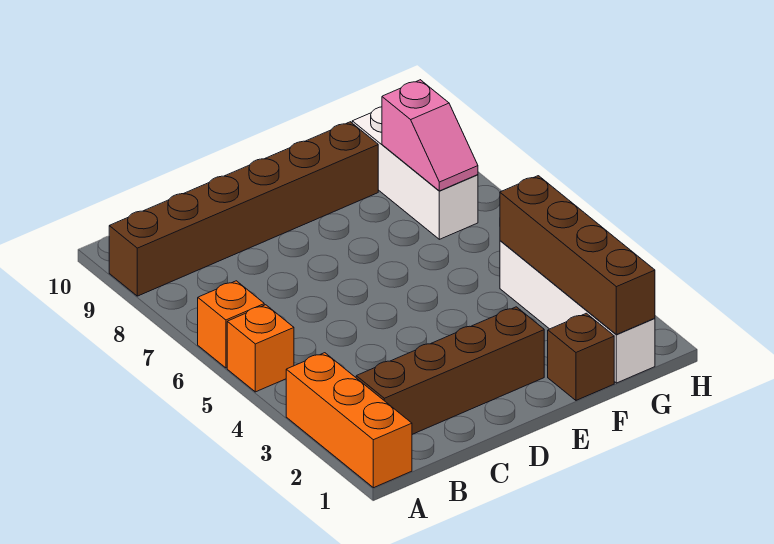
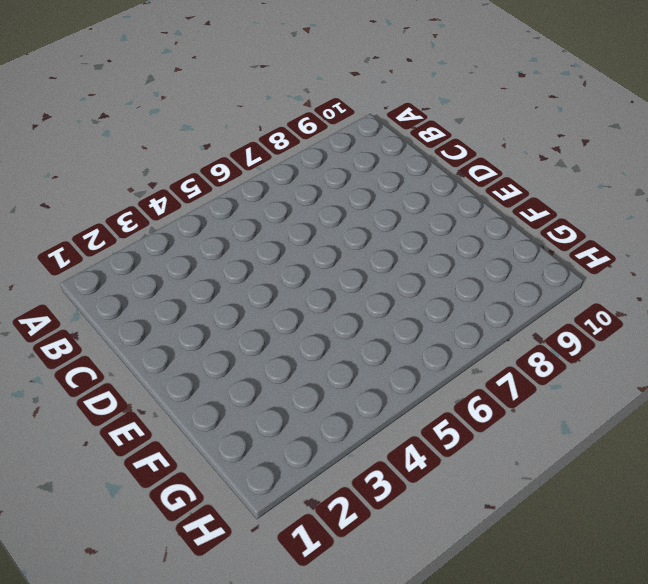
none -> orange 1x3 brick [286,353,412,488]
none -> orange 1x1 brick [227,305,294,392]

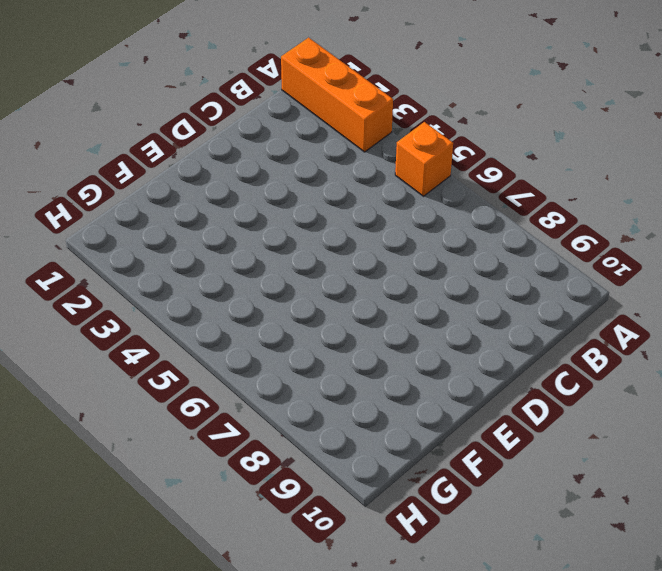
none -> orange 1x1 brick [198,281,264,368]
none -> brown 1x6 brick [109,122,378,296]

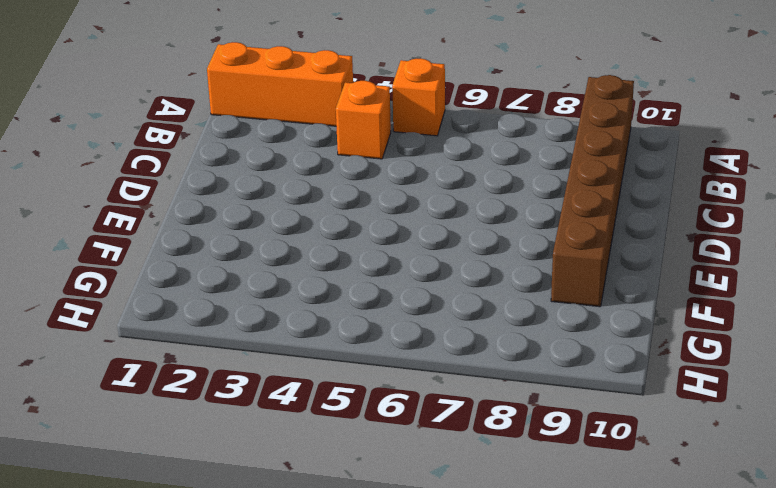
orange 1x1 brick [336,81,391,159] -> orange 1x1 brick moved to [198,281,264,368]
none -> brown 1x4 brick [356,307,544,435]
none -> brown 1x1 brick [548,313,614,400]

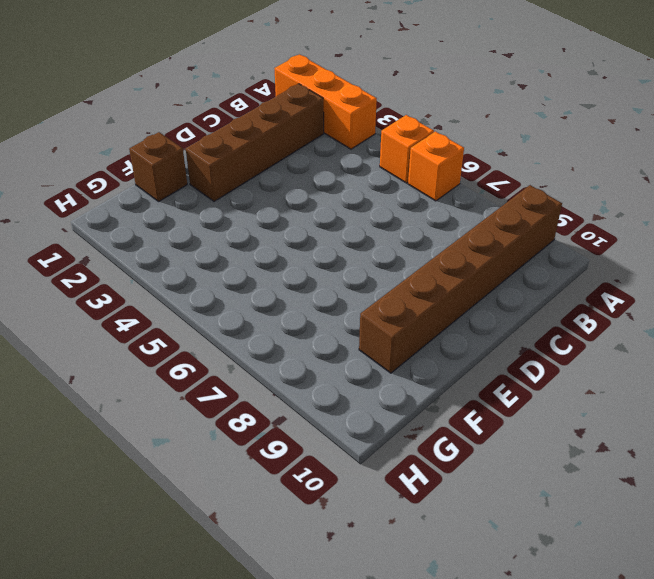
none -> white 1x4 brick [500,241,655,383]
none -> white 1x3 brick [352,107,478,239]

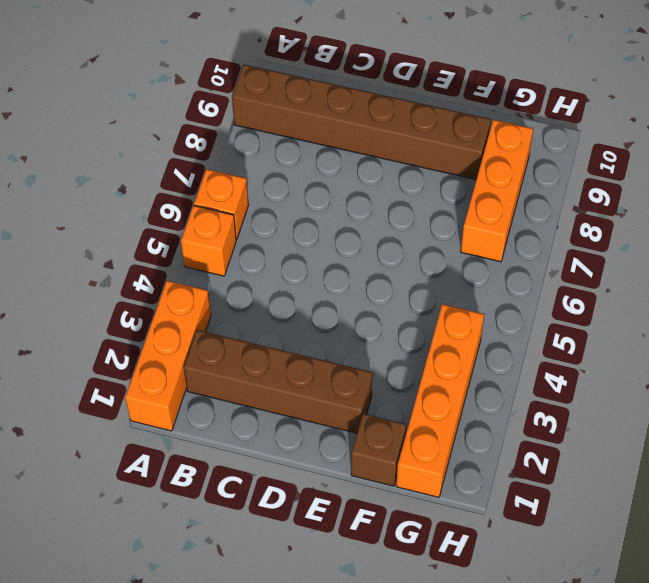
orange 1x4 brick [396,304,484,497] -> white 1x4 brick [500,241,655,383]
orange 1x3 brick [461,120,533,262] -> white 1x3 brick [352,107,478,239]
none -> brown 1x4 brick [500,176,655,335]
none -> pink 1x2 slope [382,80,478,191]

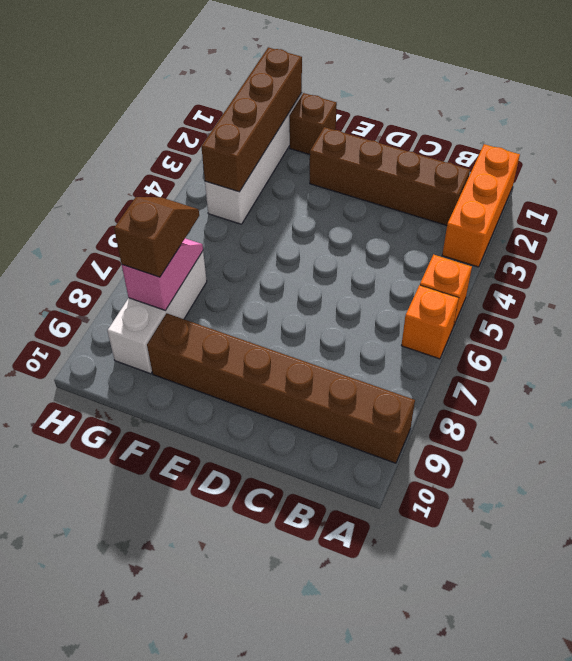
brown 1x2 slope [114,197,199,277] -> none

